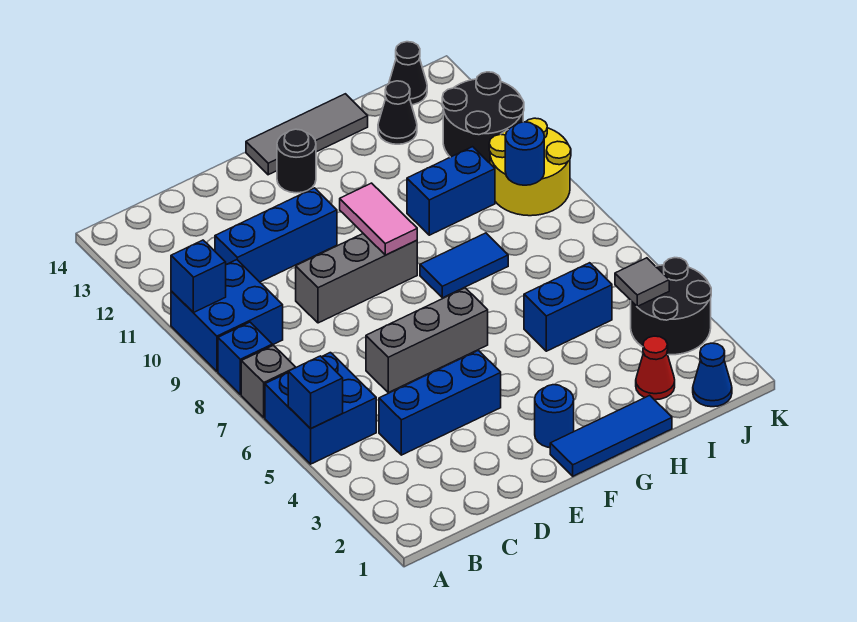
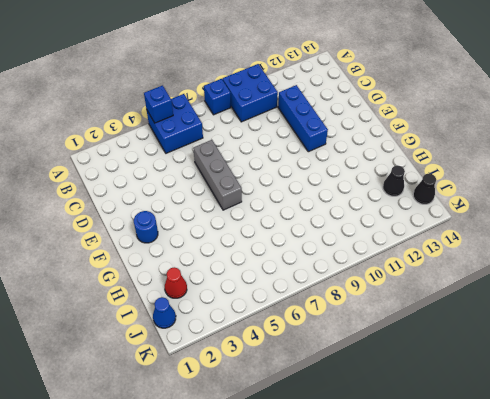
none -> grey 1x1 brick [241,345,296,418]
none -> blue 1x3 brick [379,350,501,455]
none -> grey 1x3 brick [296,234,417,323]

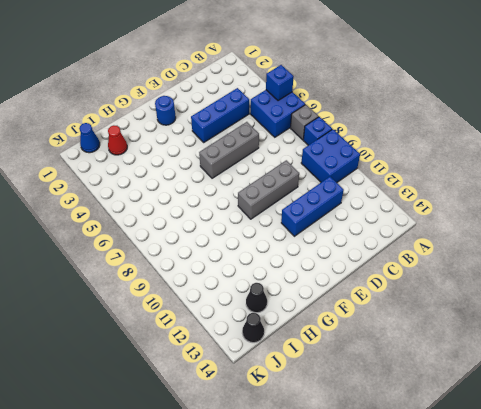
none -> blue 1x3 tile [550,395,672,476]
none -> black 1x1 round brick [277,129,316,193]
none -> grey 1x3 tile [246,94,368,175]

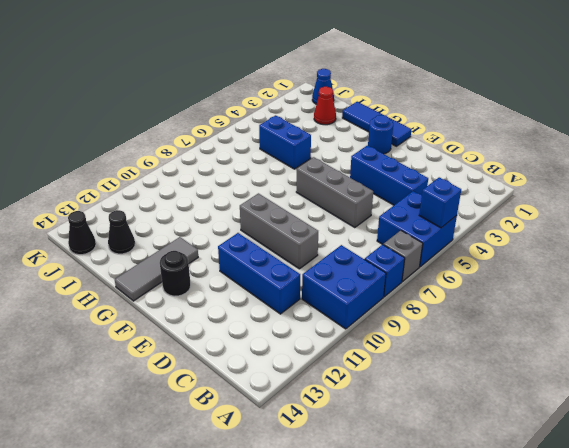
grey 1x3 tile [115,237,198,301] -> grey 1x3 tile turned to [246,94,368,175]
none -> blue 1x2 tile [420,233,508,298]
none -> blue 1x2 brick [407,147,495,235]
none -> black 2x2 round brick [631,258,711,355]

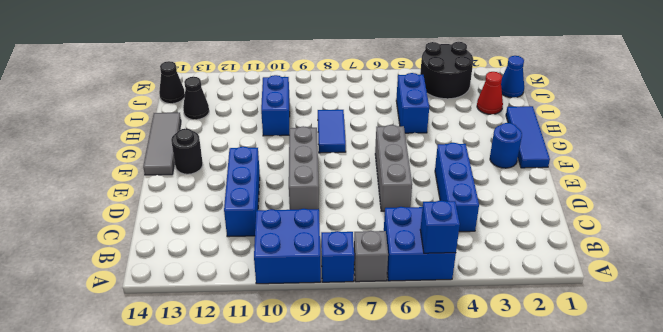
none -> yellow 2x2 round brick [489,118,571,216]
none -> black 2x2 round brick [442,72,524,163]
none -> blue 1x1 brick [171,240,226,313]

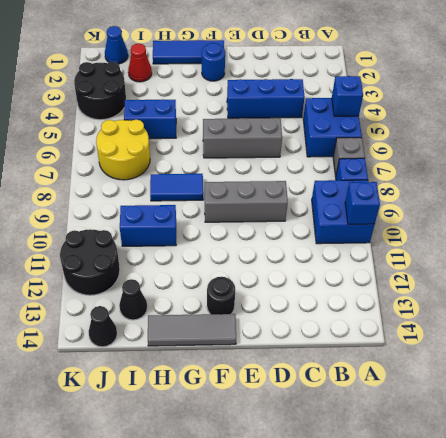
yellow 2x2 round brick [96,120,150,180] -> yellow 2x2 round brick moved to [489,118,571,216]
none -> blue 1x3 brick [215,188,337,282]
none -> pink 1x2 tile [340,183,417,255]
none -> grey 1x1 tile [615,258,669,306]

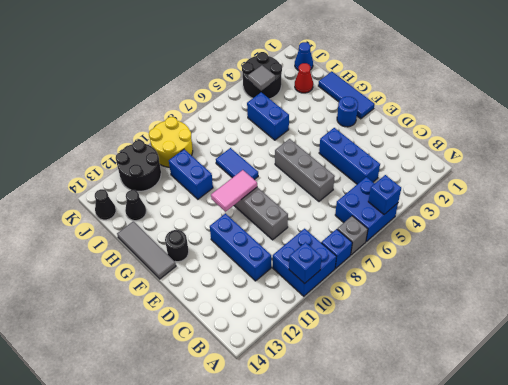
none -> blue 1x1 round brick [505,122,544,185]

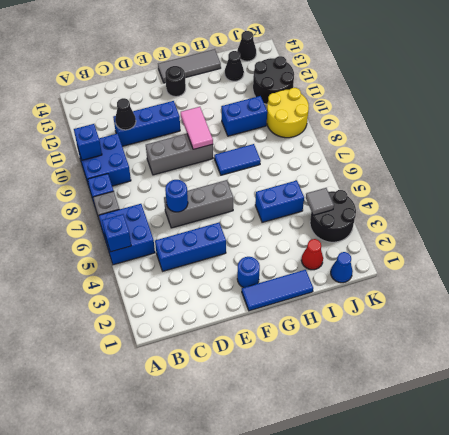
black 1x1 cone [115,98,136,130] -> none
blue 1x1 round brick [165,180,188,212] -> blue 1x1 round brick moved to [505,122,544,185]

